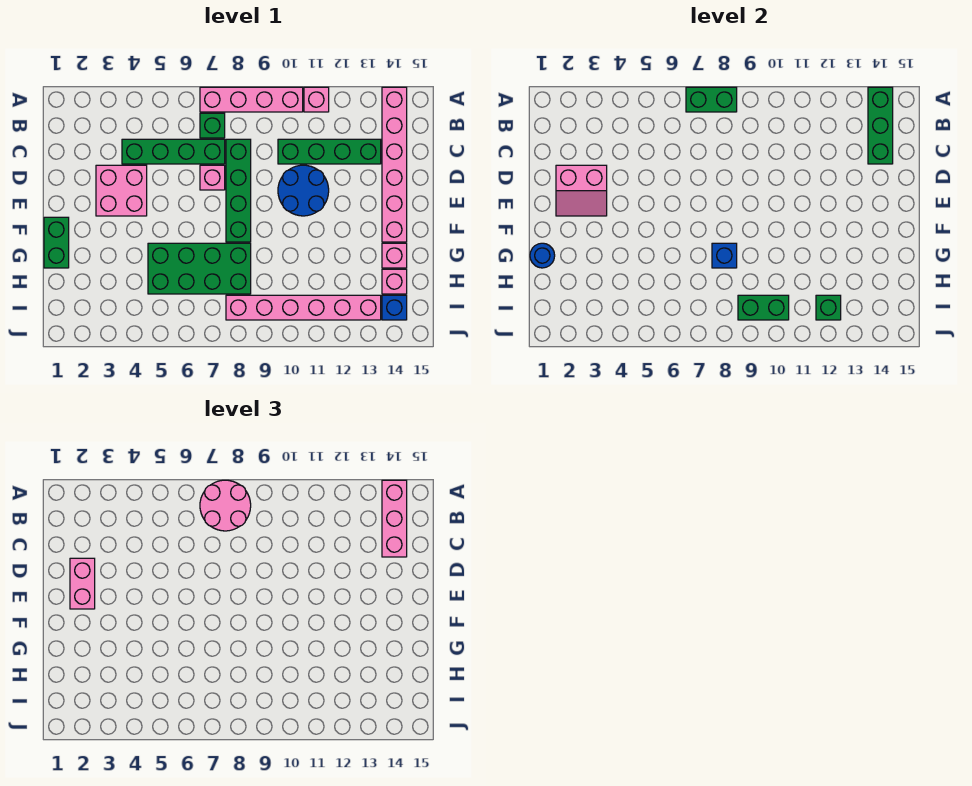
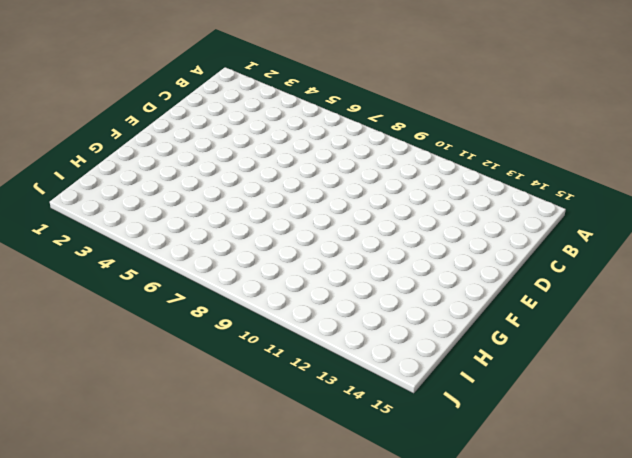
none -> pink 1x4 brick [200,87,303,112]
none -> pink 1x1 brick [304,87,329,112]
none -> pink 1x6 brick [382,87,407,242]

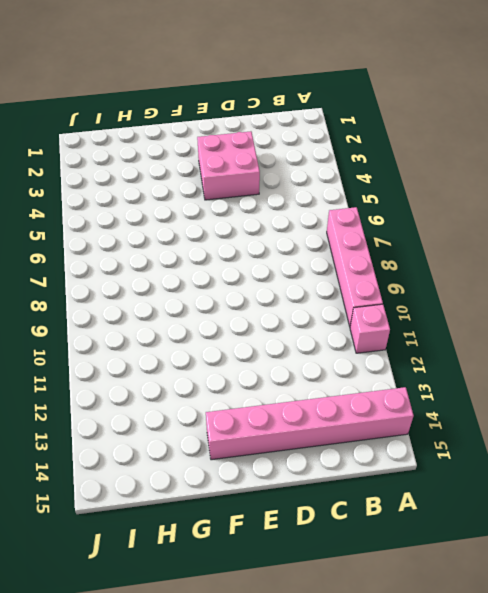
none -> green 1x1 brick [200,113,225,138]
none -> green 1x4 brick [122,139,225,164]
none -> green 1x4 brick [226,139,251,242]

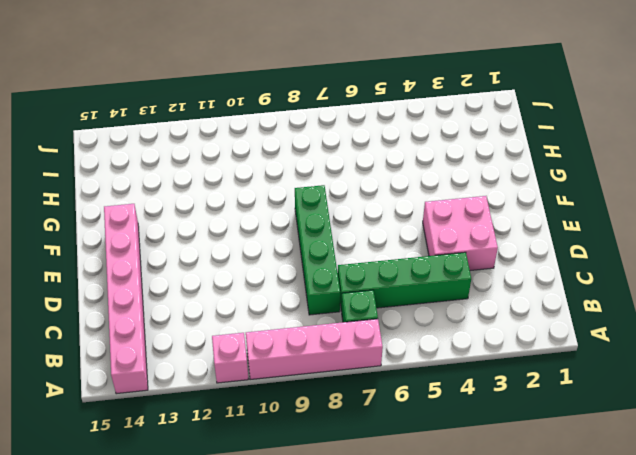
none -> green 1x4 brick [278,139,381,164]
none -> pink 1x1 brick [200,165,225,190]
none -> blue 2x2 round brick [278,165,329,216]

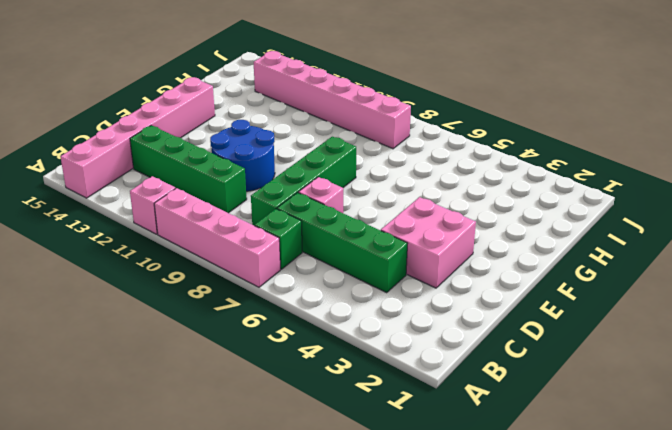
none -> green 1x2 brick [44,217,69,268]
none -> green 2x4 brick [148,243,251,294]
none -> pink 1x1 brick [382,243,407,268]

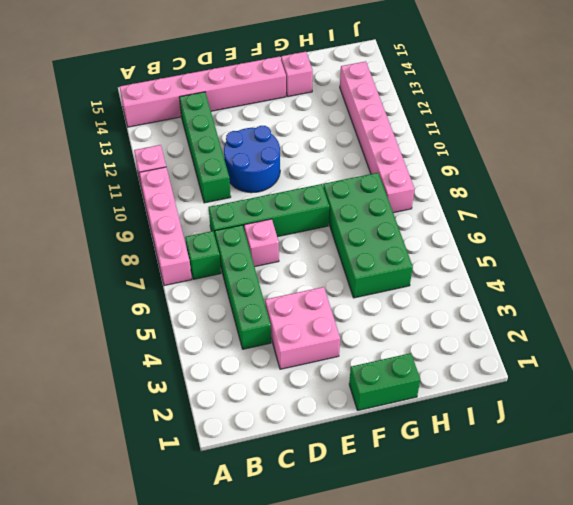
none -> pink 1x1 brick [382,269,407,294]
none -> blue 1x1 brick [382,295,407,320]
none -> green 1x2 brick [686,87,737,112]

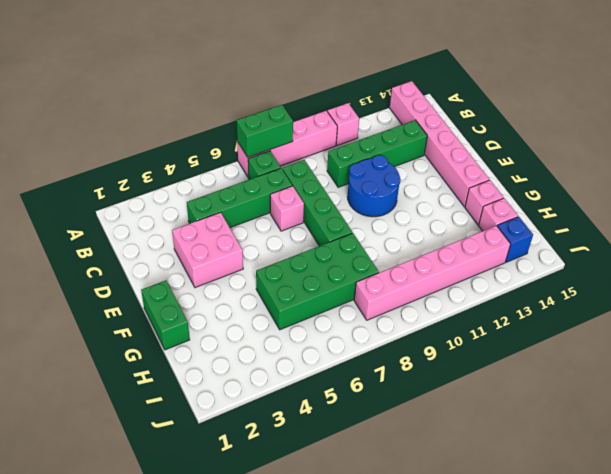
none -> green 1x3 brick [868,87,893,164]
none -> pink 2x2 slope [556,165,607,216]
none -> blue 1x1 round brick [530,243,555,268]

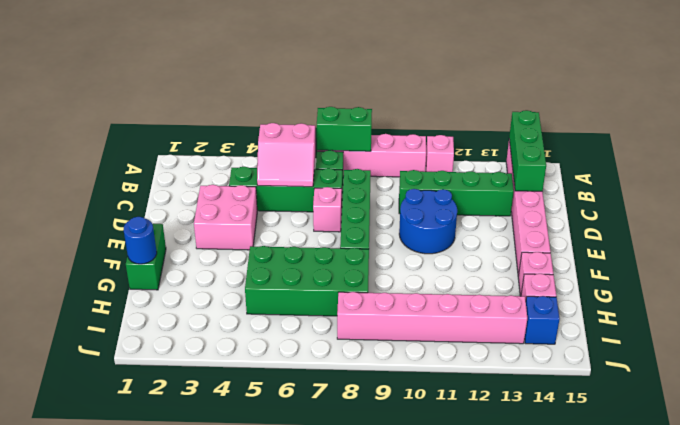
pink 2x2 slope [257,123,316,187] -> pink 2x2 slope moved to [556,165,607,216]
none -> blue 1x1 brick [712,243,737,268]
none -> green 1x2 brick [738,295,789,320]
none -> green 1x1 brick [816,295,841,320]

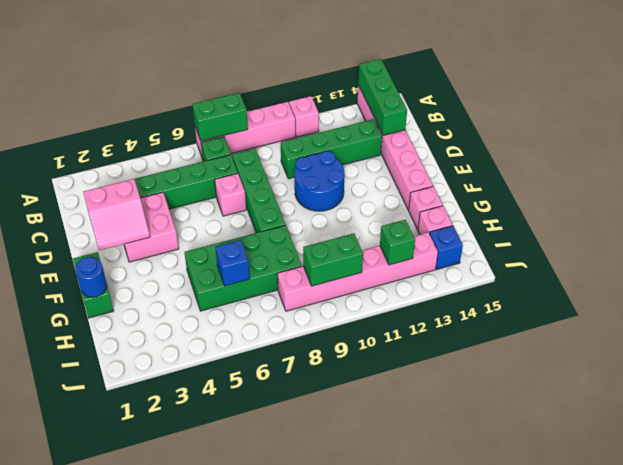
blue 1x1 brick [216,240,250,286] -> blue 1x1 brick moved to [712,243,737,268]
none -> pink 2x2 round brick [200,480,251,531]
none -> pink 1x3 brick [382,480,407,557]
none -> pink 1x2 brick [70,558,95,609]

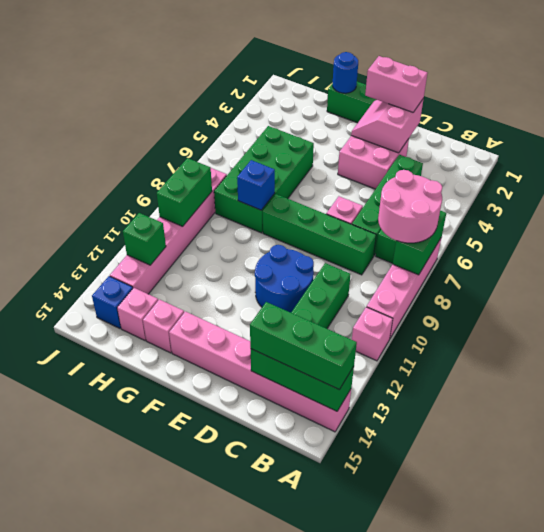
green 1x3 brick [250,302,357,389] -> pink 1x3 brick [382,480,407,557]

